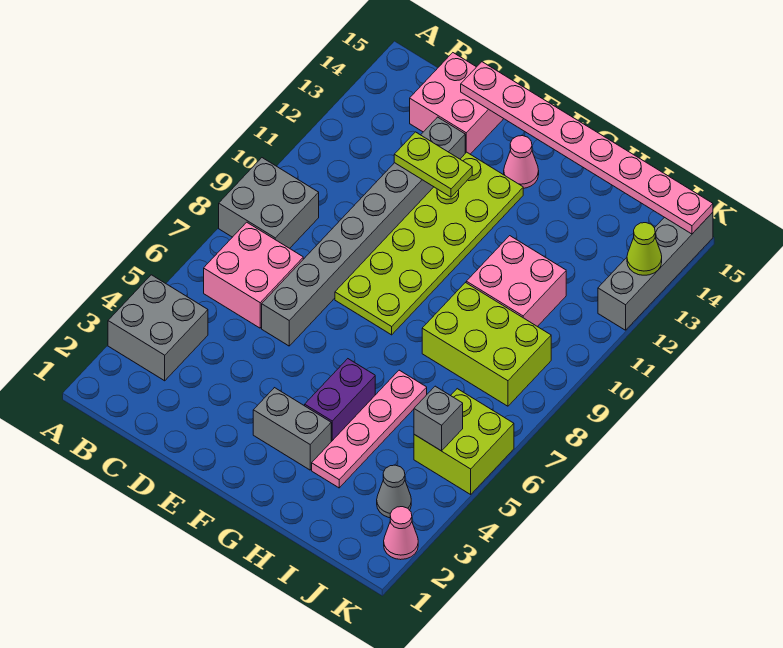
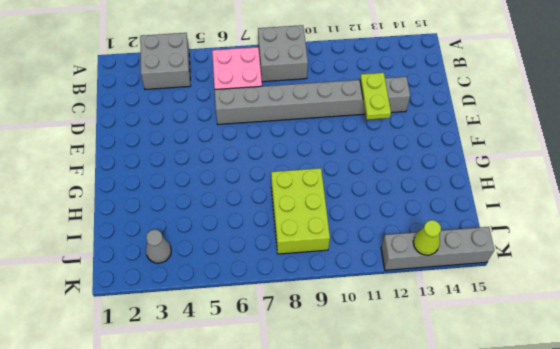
none -> pink 2x2 brick [410,53,504,154]
none -> lime 2x6 plate [335,152,523,335]
none -> grey 1x2 brick [253,388,331,470]

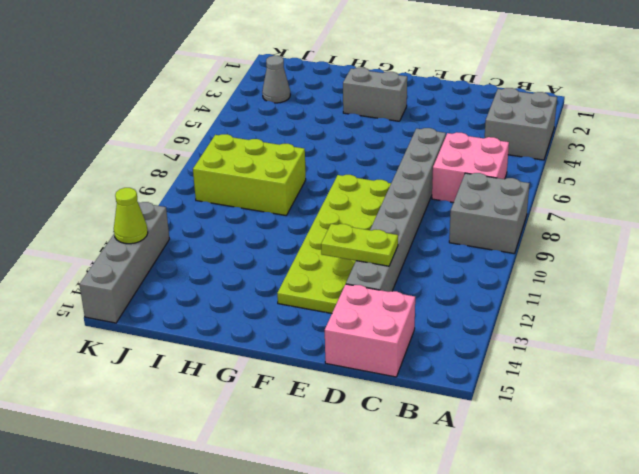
none -> pink 1x1 cone [504,136,539,188]
none -> purple 1x2 brick [305,359,375,442]
none -> pink 1x4 plate [312,370,427,488]

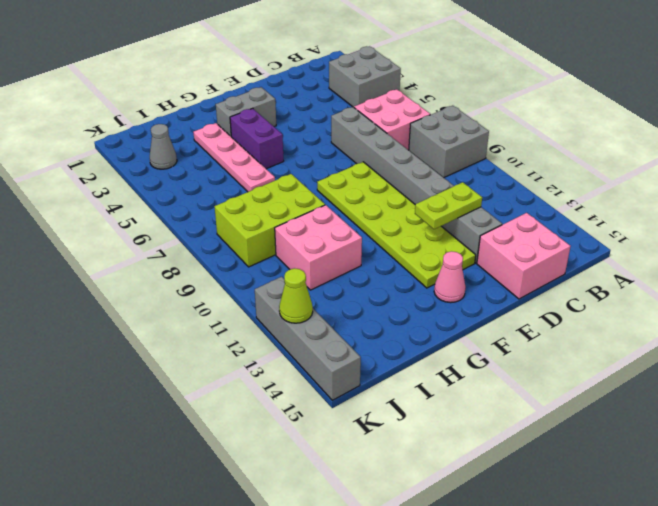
none -> lime 2x2 brick [414,389,514,494]
none -> pink 1x1 cone [384,507,418,560]
none -> pink 1x8 plate [461,62,713,234]

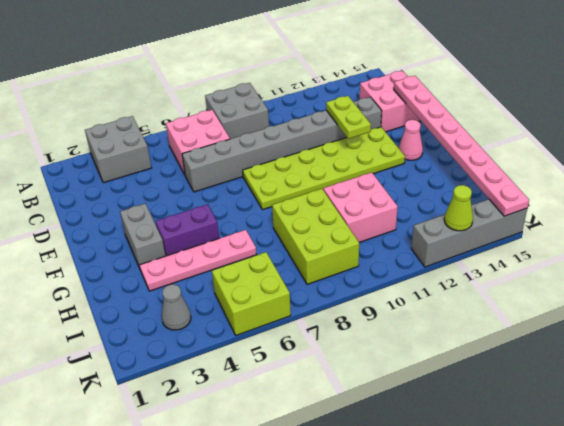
none -> pink 1x1 cone [384,507,418,560]
none -> grey 1x1 brick [414,386,463,451]

